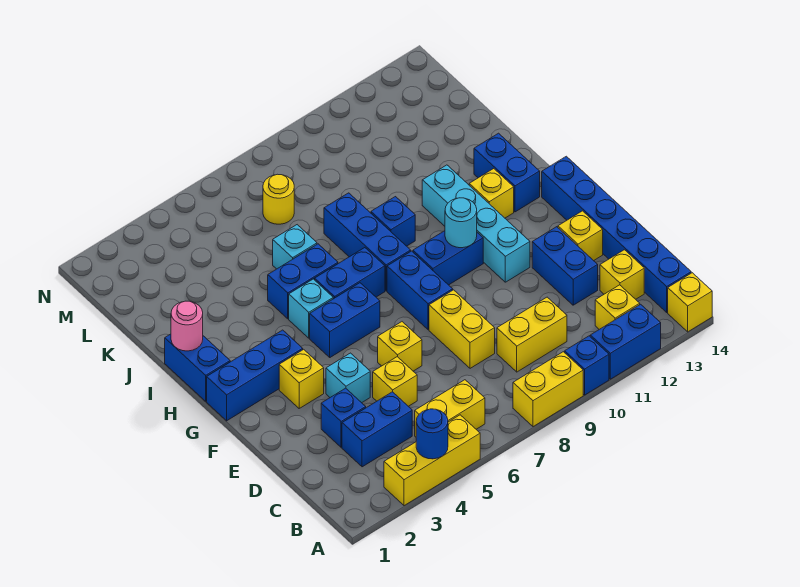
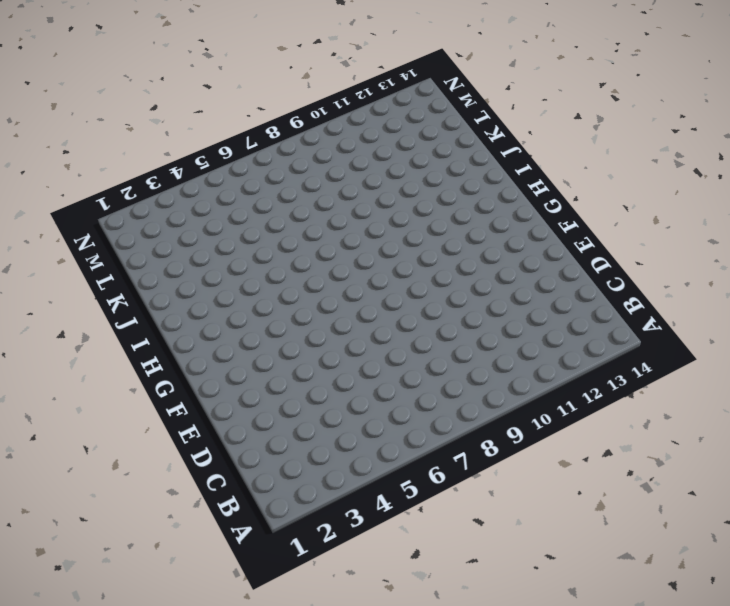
none -> yellow 1x3 brick [384,415,480,506]
none -> yellow 1x2 brick [513,352,583,427]
none -> blue 1x1 brick [565,336,609,395]
none -> blue 1x2 brick [590,304,661,379]

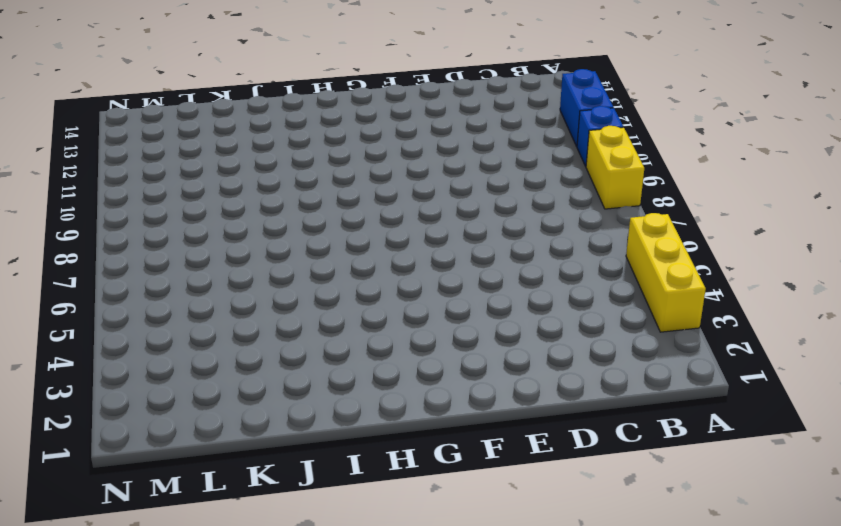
none -> yellow 1x1 brick [668,273,712,332]
none -> yellow 1x2 brick [415,380,485,437]
none -> yellow 1x1 brick [595,285,640,329]
none -> blue 1x6 brick [542,156,691,312]

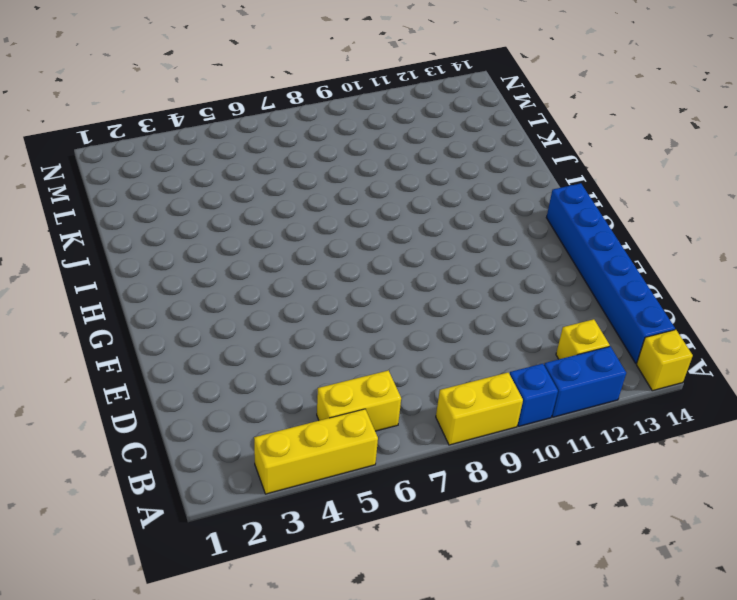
none -> blue 1x2 brick [342,392,412,467]
none -> yellow 1x2 brick [497,297,567,372]
none -> yellow 1x1 brick [600,250,644,299]
none -> blue 1x1 brick [321,388,366,447]

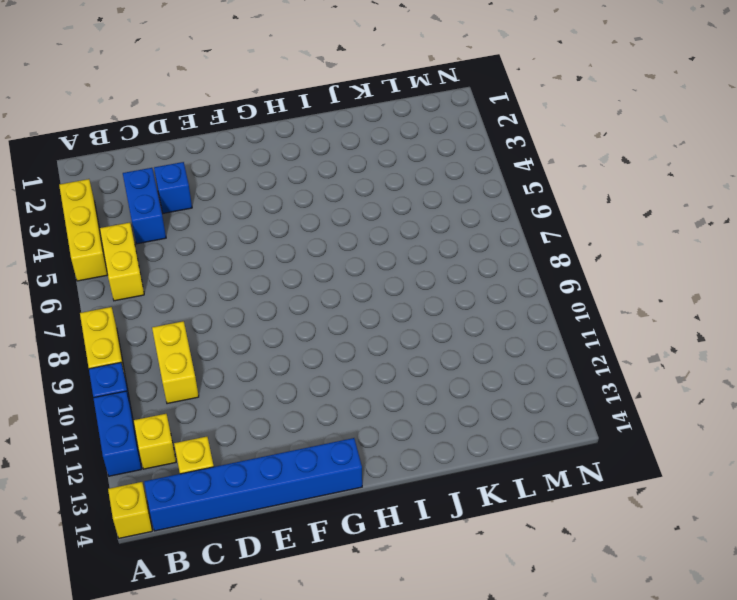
none -> yellow 1x1 brick [373,357,417,406]
none -> yellow 1x2 brick [429,290,495,368]
none -> blue 1x2 brick [532,227,598,305]
none -> cyan 1x1 brick [326,353,370,403]

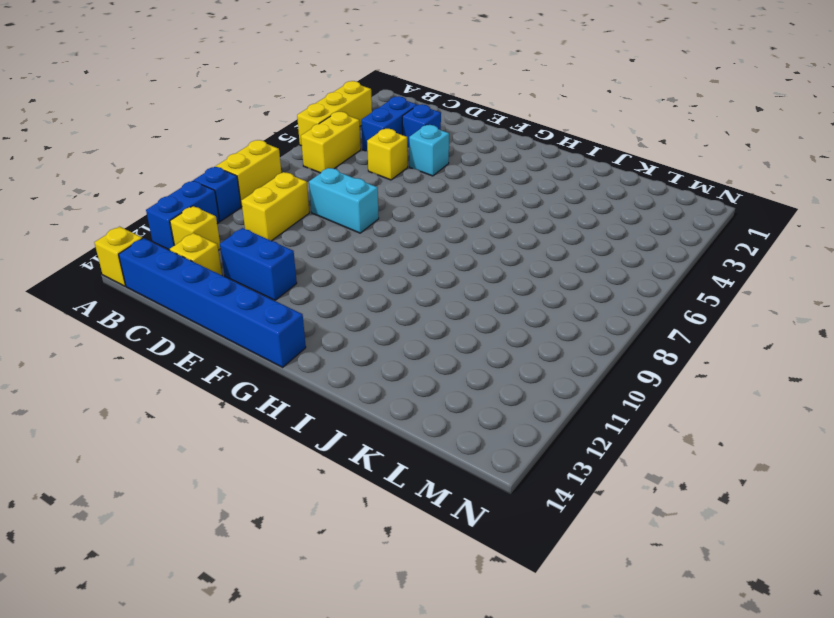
cyan 1x2 brick [309,168,379,233] -> yellow 1x2 brick [429,290,495,368]
none -> yellow 1x1 brick [378,322,422,371]
none -> yellow 1x1 brick [558,211,603,261]
none -> yellow 1x1 brick [279,349,324,408]
none -> blue 1x2 brick [387,251,453,330]

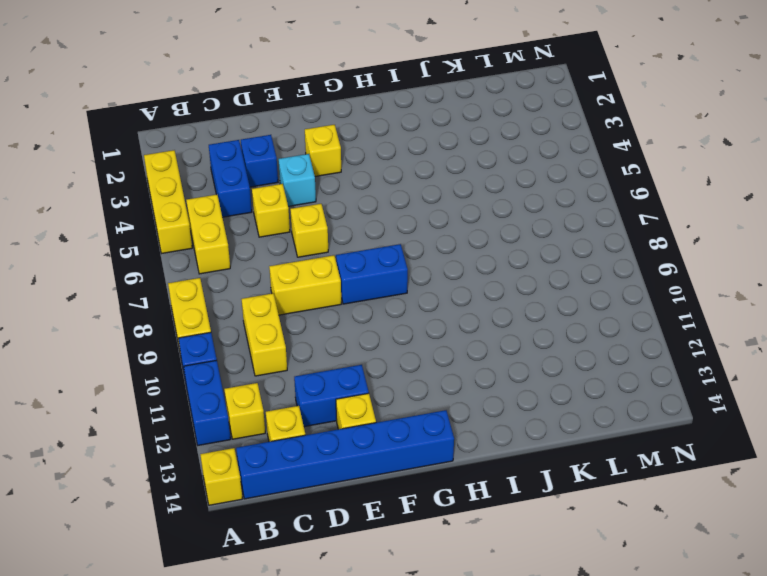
none -> cyan 1x4 brick [422,165,530,282]
none -> blue 1x3 brick [207,330,303,421]
none -> blue 1x2 brick [310,283,380,357]
none -> blue 1x2 brick [413,231,483,285]

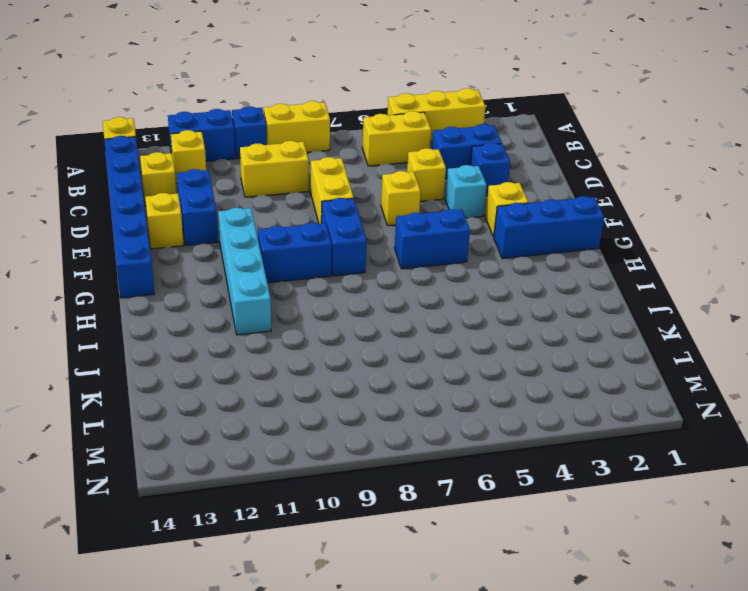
none -> blue 1x2 brick [165,334,230,401]
none -> cyan 1x1 brick [289,279,333,338]
none -> blue 1x2 brick [315,248,385,299]
none -> blue 1x3 brick [324,193,411,291]

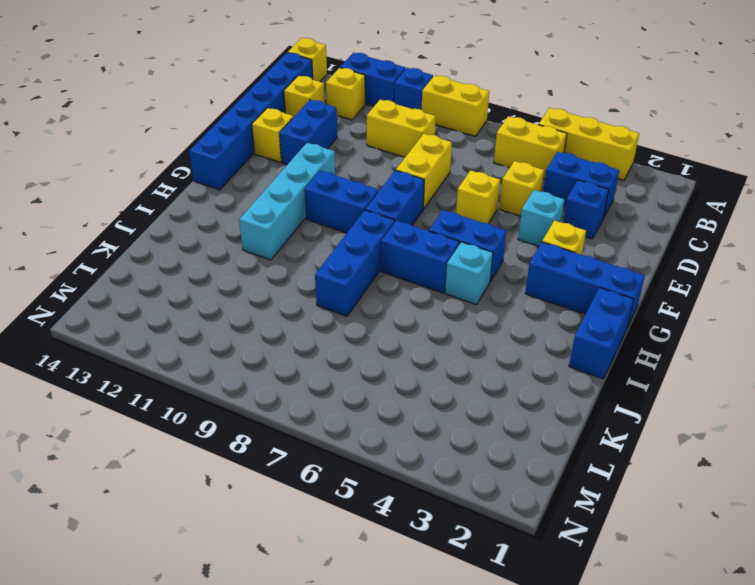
none -> yellow 1x1 brick [469,169,514,218]
none -> blue 1x2 brick [474,133,540,212]
none -> blue 1x2 brick [268,244,338,319]
none -> blue 1x1 brick [371,197,415,246]

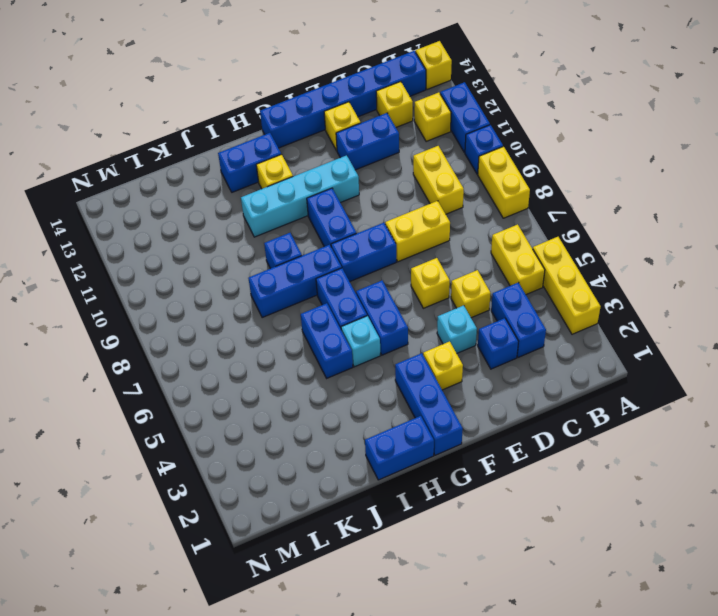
none -> cyan 1x1 brick [273,225,317,269]
none -> yellow 1x1 round brick [263,174,294,224]
none -> blue 1x1 round brick [416,409,448,459]
none -> cyan 1x1 round brick [445,198,477,248]

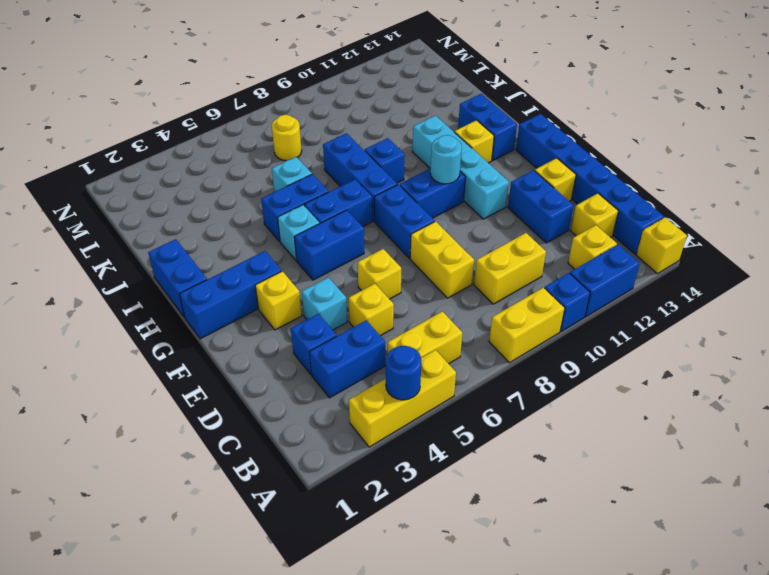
none -> pink 1x1 round brick [171,301,203,351]

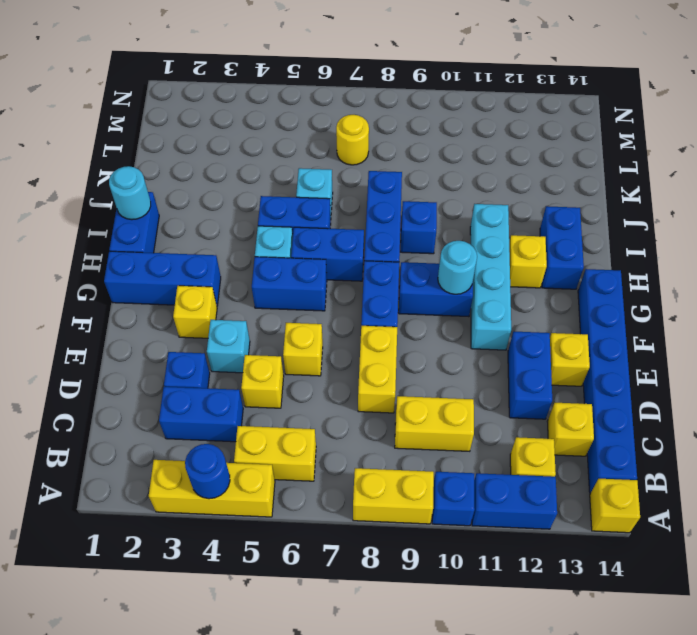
cyan 1x1 round brick [109,166,151,220] -> pink 1x1 round brick [171,301,203,351]

